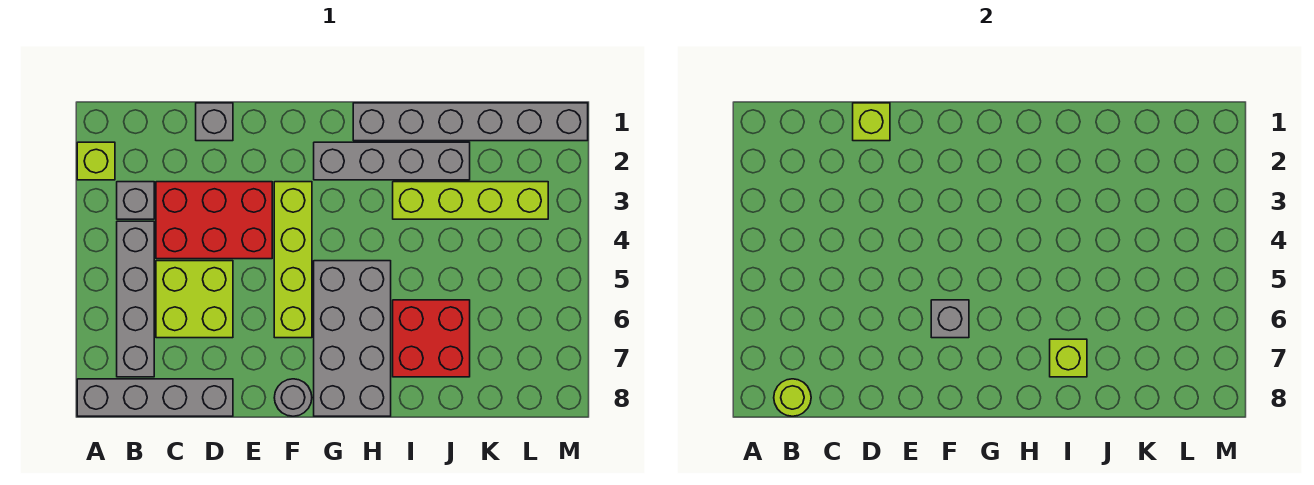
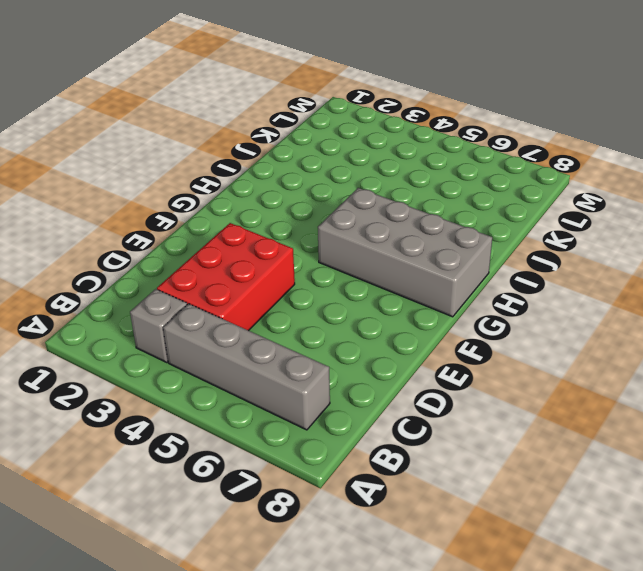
none -> lime 1x1 brick [77,142,115,180]
none -> grey 1x4 brick [77,379,233,416]
none -> lime 2x2 brick [156,261,233,338]

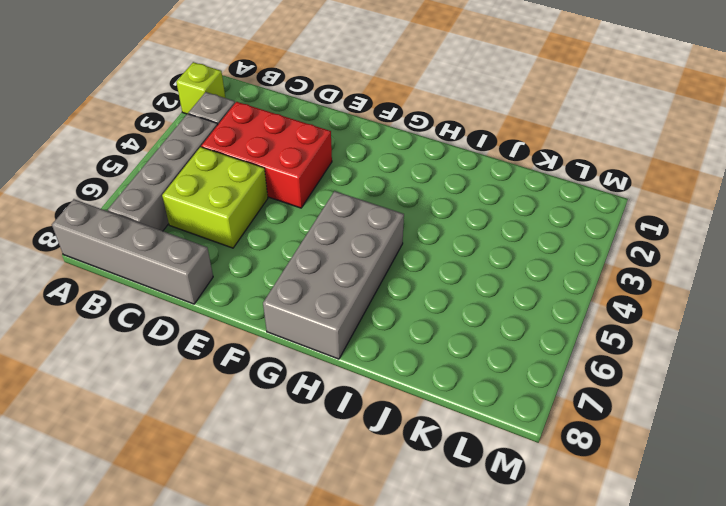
none -> grey 1x1 brick [196,103,233,141]
none -> lime 1x4 brick [274,182,312,338]
none -> grey 1x1 round brick [274,379,312,416]

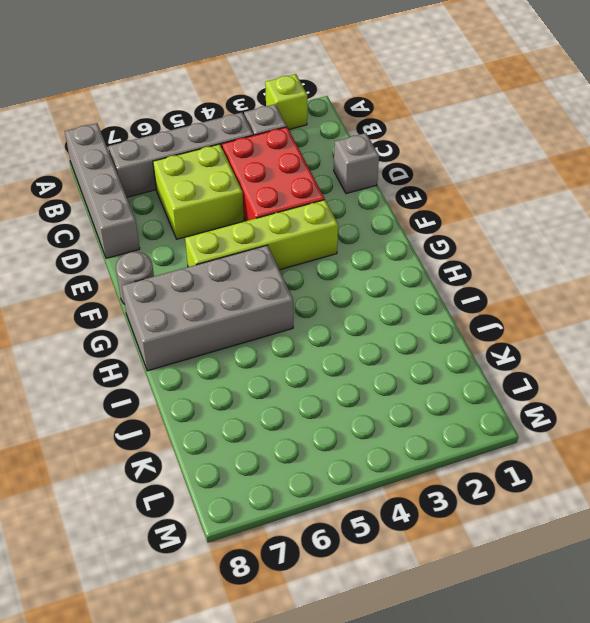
none -> grey 1x4 brick [314,142,470,180]
none -> grey 1x6 brick [353,103,588,141]
none -> lime 1x4 brick [393,182,548,219]

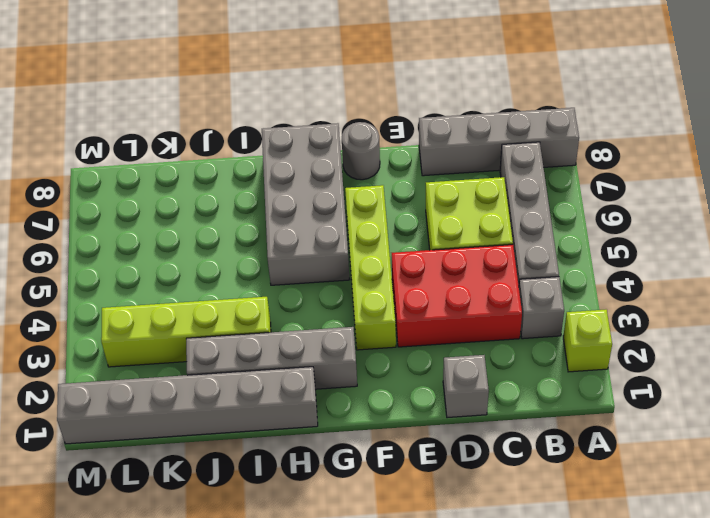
none -> red 2x2 brick [393,300,470,377]
none -> lime 1x1 round brick [774,379,811,416]
none -> lime 1x1 brick [853,103,890,141]

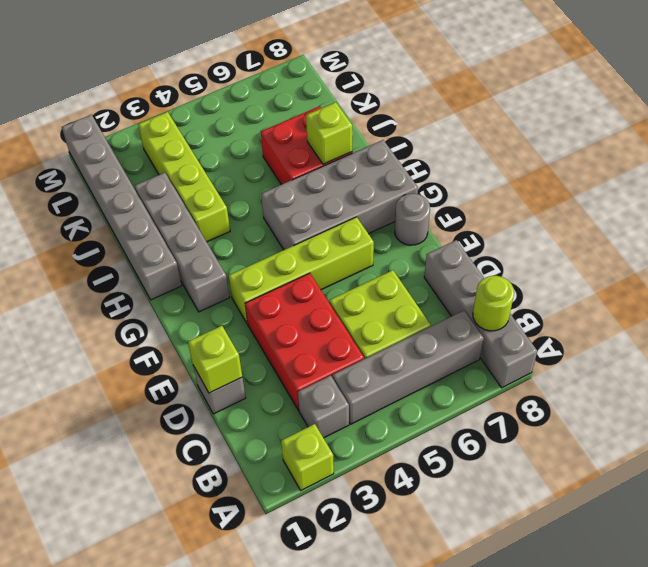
none -> grey 1x1 brick [931,300,969,338]

